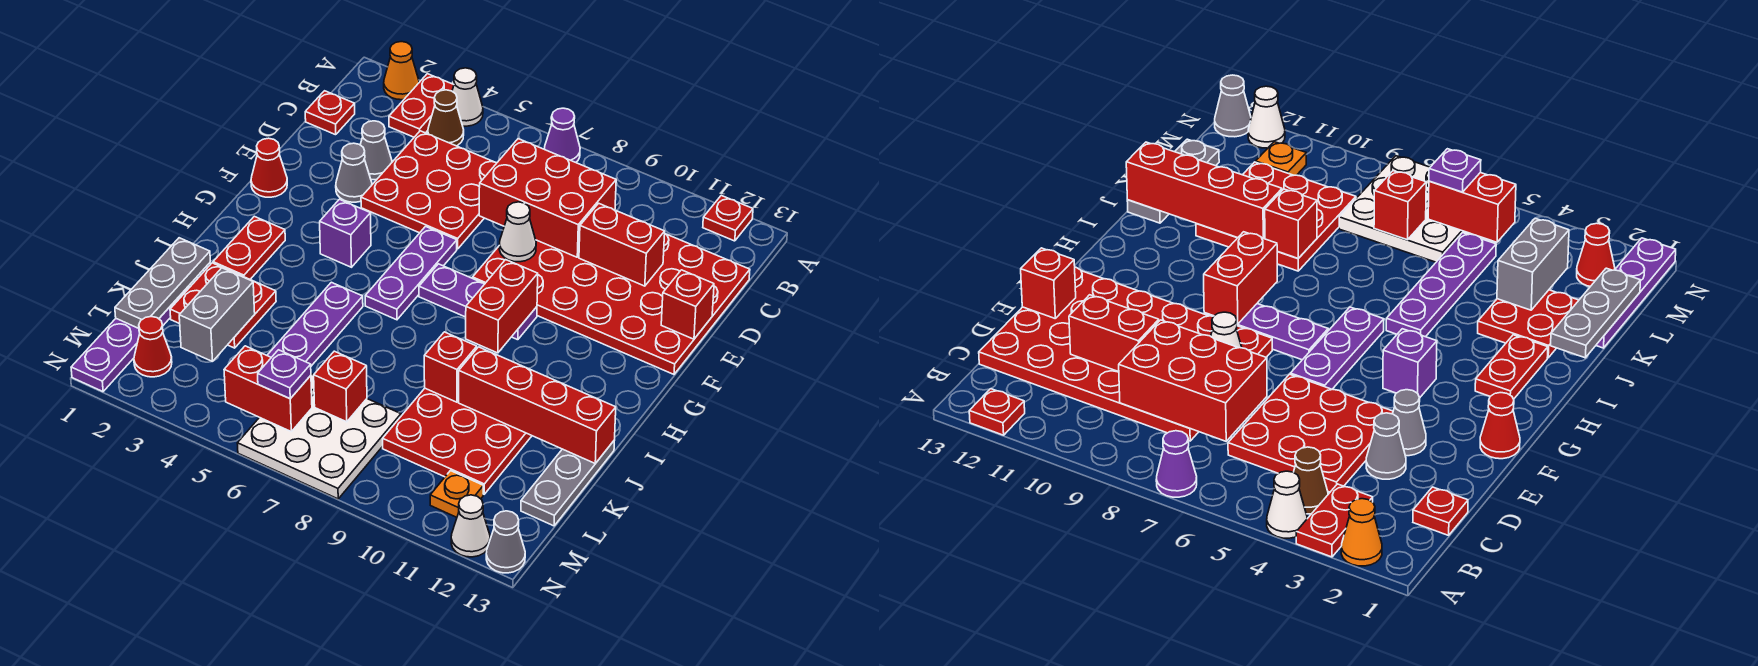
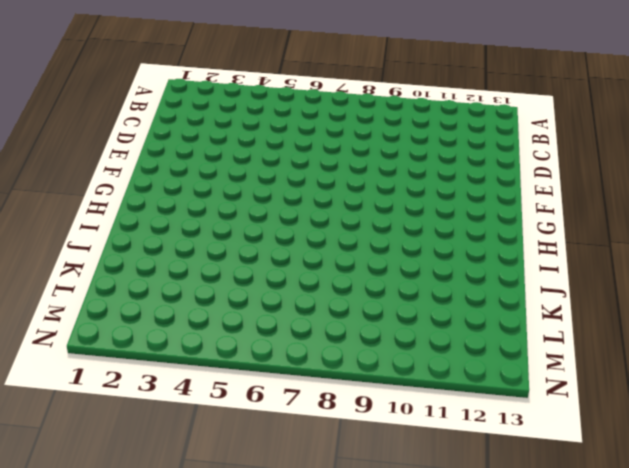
none -> orange 1x1 cone [384,42,419,100]
none -> red 1x2 plate [389,74,454,137]
none -> white 1x1 cone [452,68,483,126]
none -> purple 1x1 cone [544,108,580,162]

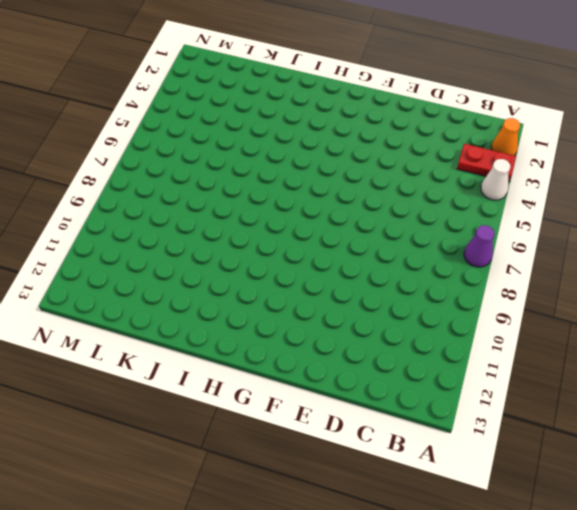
none -> red 1x1 plate [703,195,753,241]
none -> brown 1x1 cone [428,90,464,146]
none -> red 1x1 plate [305,91,355,135]
none -> red 3x3 plate [361,131,496,249]

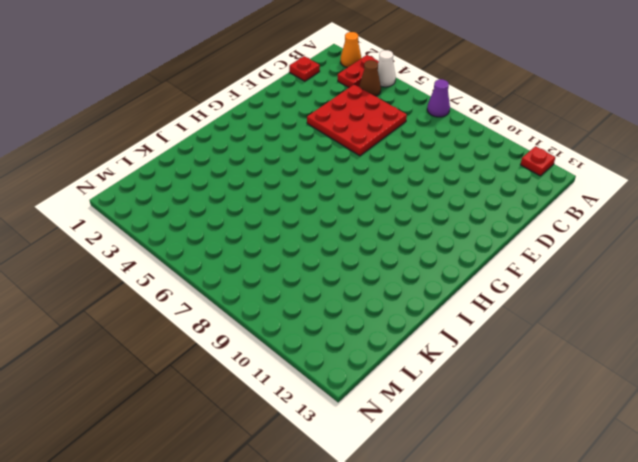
none -> red 4x6 plate [473,234,750,374]
none -> grey 1x1 cone [360,121,392,180]
none -> grey 1x1 cone [336,143,372,202]
none -> red 1x1 cone [251,138,287,197]

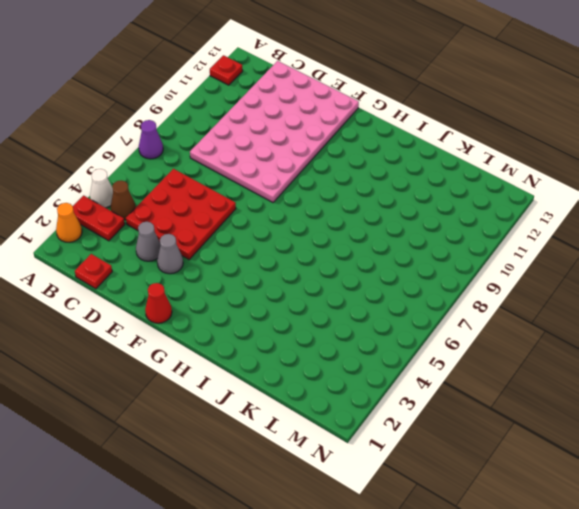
pink 4x6 plate [190,61,359,202] -> red 4x6 plate [473,234,750,374]
none -> purple 1x3 plate [365,226,457,320]
none -> purple 1x1 brick [320,199,371,267]
none -> purple 1x3 plate [419,264,537,340]
none -> red 1x2 plate [213,216,285,279]

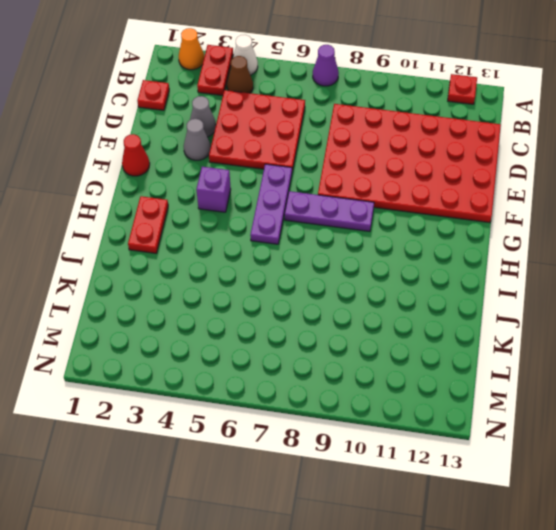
none -> purple 1x4 plate [267,282,363,366]
none -> red 2x2 plate [170,263,276,348]
none -> red 3x3 plate [383,388,532,494]
none -> grey 1x3 plate [521,440,615,526]

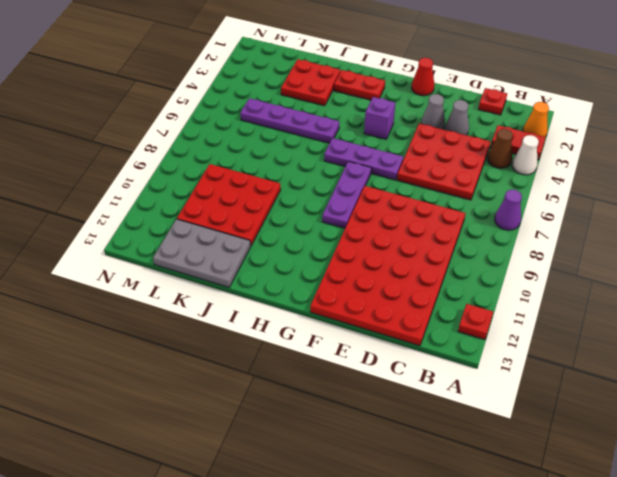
grey 2x3 plate [153,219,251,287] -> grey 1x3 plate [521,440,615,526]
none -> purple 1x4 plate [71,286,189,392]
none -> white 3x3 plate [237,374,401,499]
none -> red 1x1 cone [134,317,172,377]
none -> orange 1x1 plate [430,471,483,517]

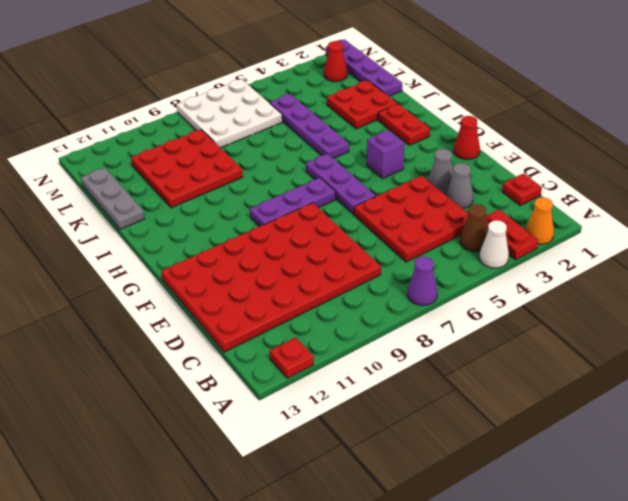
none -> orange 1x1 plate [430,471,483,517]
none -> white 1x1 cone [451,495,490,557]
none -> grey 1x1 cone [486,511,525,573]
none -> red 2x3 brick [479,139,616,257]

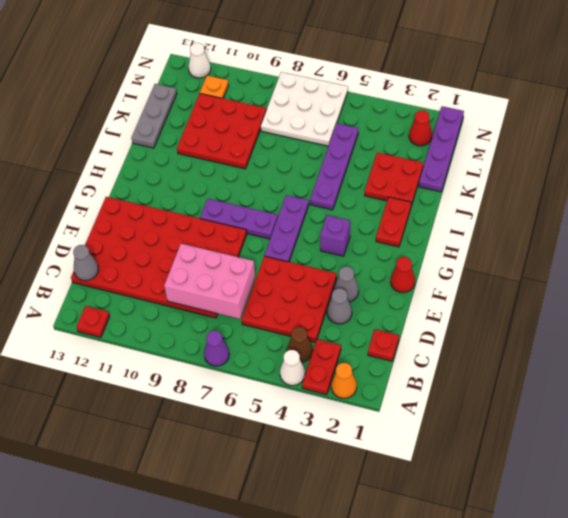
pink 2x3 brick [164,244,255,319] -> red 2x3 brick [479,139,616,257]
grey 1x1 cone [73,245,99,281] -> grey 1x1 cone moved to [486,511,525,573]
none -> red 1x2 brick [579,203,665,286]
none -> white 1x1 cone [499,202,536,262]
none -> red 1x1 brick [661,270,714,339]
none -> red 1x2 brick [466,260,538,353]

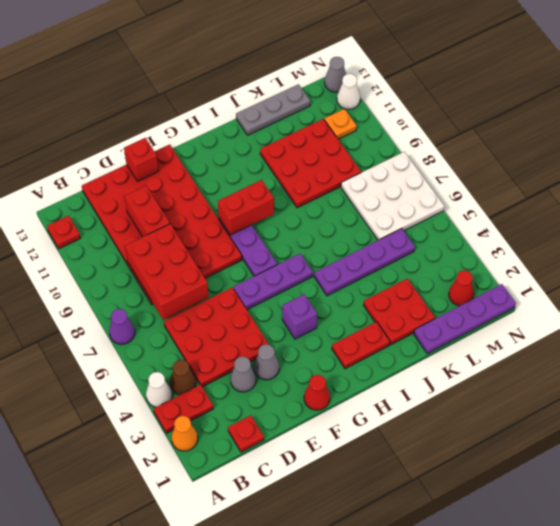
none -> white 1x1 cone [499,202,536,262]
none -> grey 1x3 plate [115,238,210,328]
none -> red 1x1 brick [424,332,477,402]
none -> red 1x4 brick [459,347,616,463]

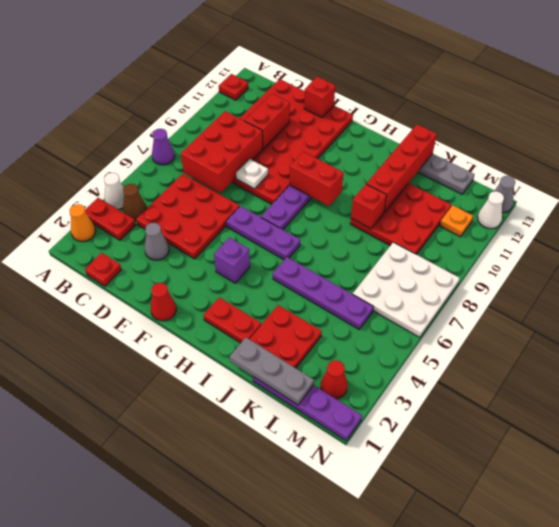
white 1x1 plate [236,159,268,189] -> white 1x1 cone [499,202,536,262]
none -> grey 1x1 cone [336,143,372,202]
none -> grey 1x2 brick [179,268,255,362]
none -> red 1x1 brick [314,351,367,422]
none -> red 1x2 brick [224,346,312,431]

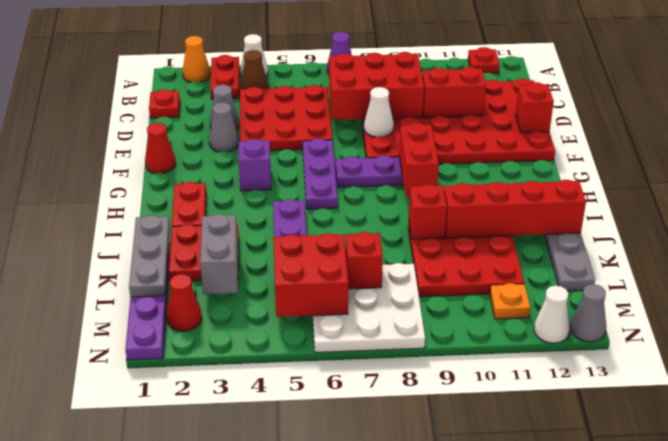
red 2x2 brick [274,233,348,317] -> red 1x2 brick [224,346,312,431]
none -> purple 1x1 plate [258,350,311,399]

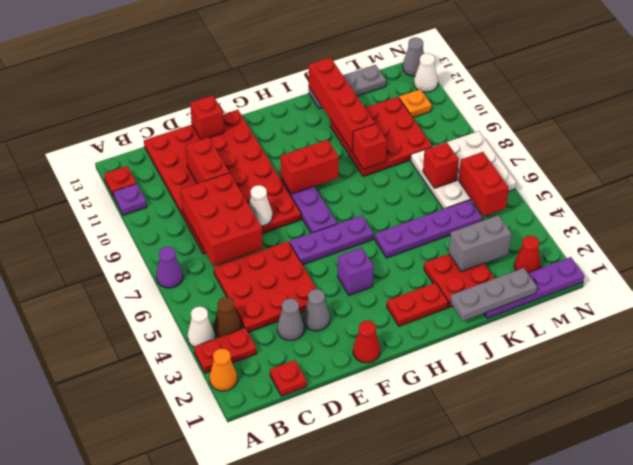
purple 1x1 plate [113,184,147,215] -> purple 1x1 plate moved to [258,350,311,399]

